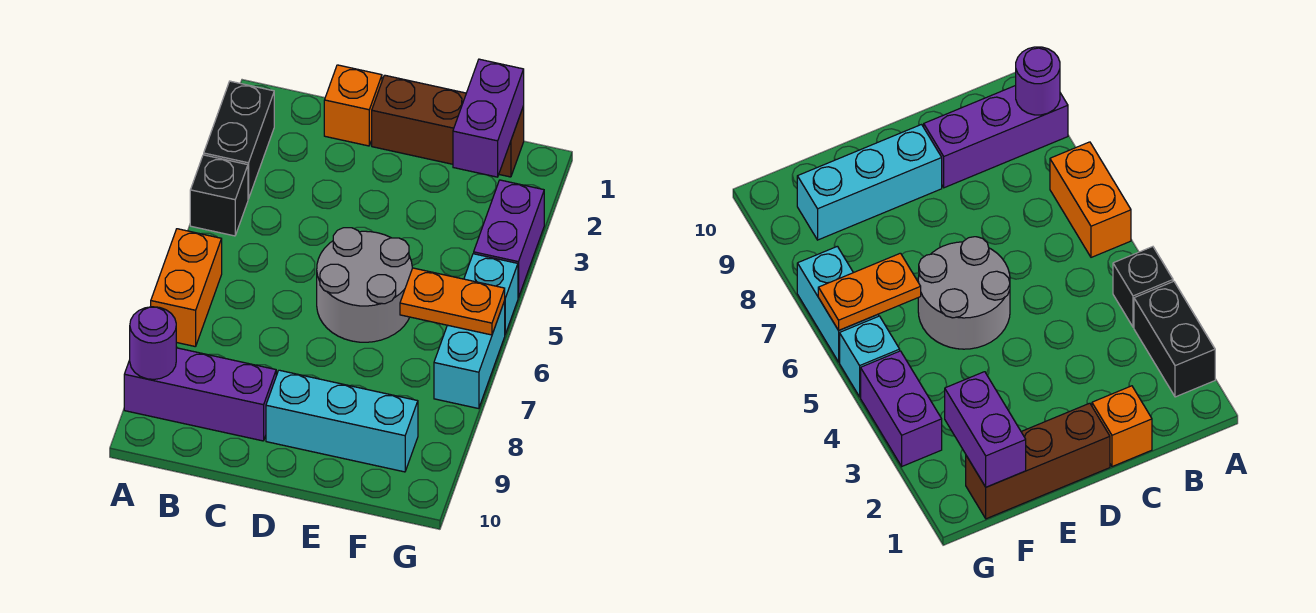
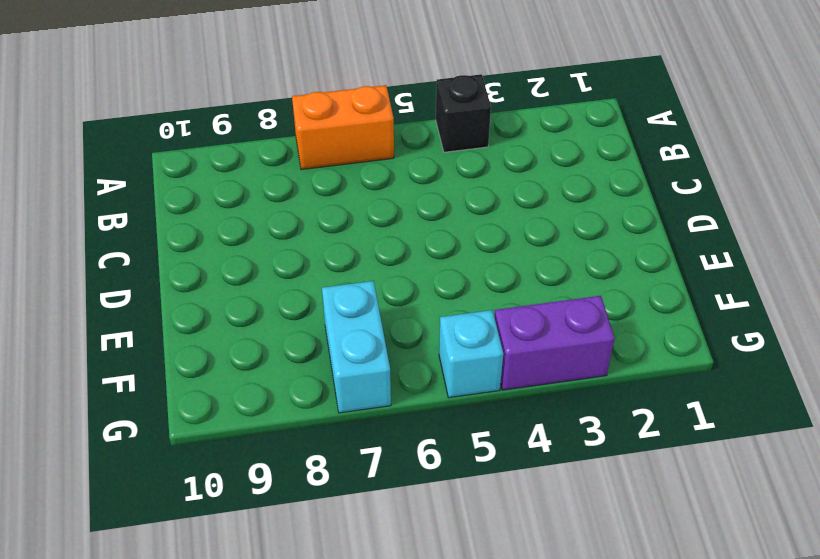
cyan 1x2 brick [322,281,391,413] -> cyan 1x2 brick turned to [434,301,505,409]
none -> black 1x2 brick [204,81,274,199]
none -> purple 1x3 brick [124,348,276,441]
none -> orange 1x1 brick [324,65,382,146]

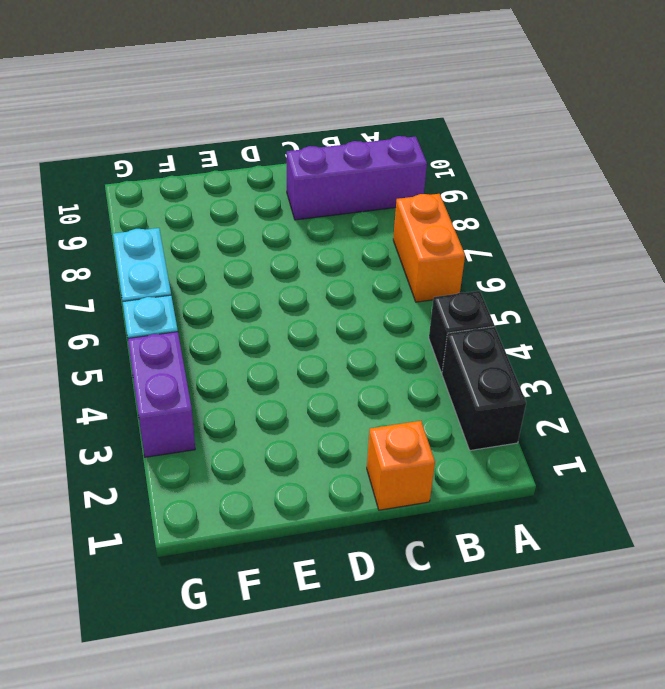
none -> brown 1x3 brick [372,75,524,177]
none -> grey 2x2 round brick [317,228,412,342]
none -> cyan 1x3 brick [266,370,418,472]

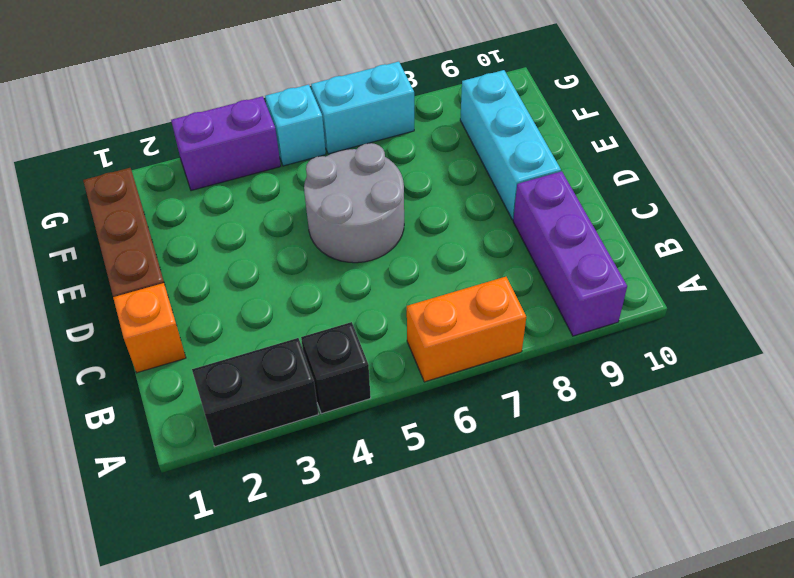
none -> purple 1x1 round brick [130,307,176,379]
none -> purple 1x2 brick [453,59,524,177]
none -> orange 1x2 plate [400,268,505,335]

